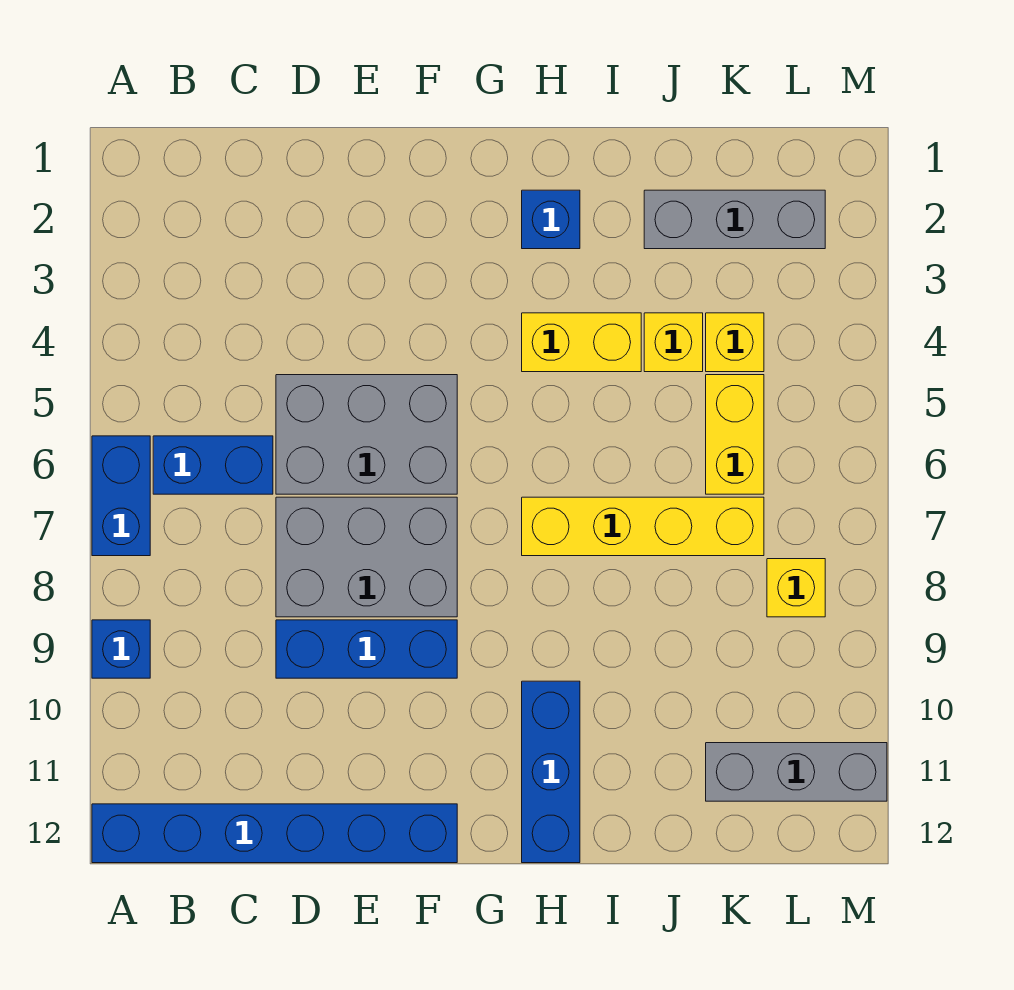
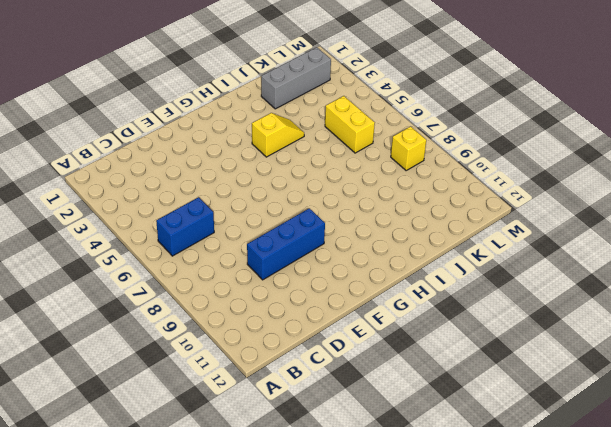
yellow 1x2 slope [252,113,304,157] -> yellow 1x2 brick [522,313,641,372]
none -> blue 1x2 brick [92,436,150,556]
none -> blue 1x1 brick [92,620,150,678]
none -> blue 1x6 brick [92,804,457,863]

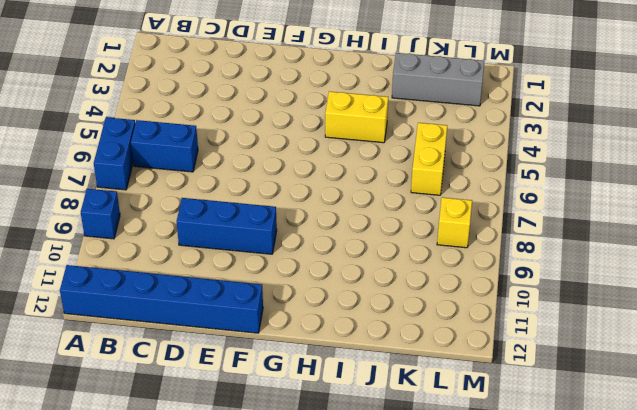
none -> grey 2x3 brick [276,375,457,494]
none -> grey 2x3 brick [276,497,457,617]
none -> blue 1x1 brick [522,190,580,249]

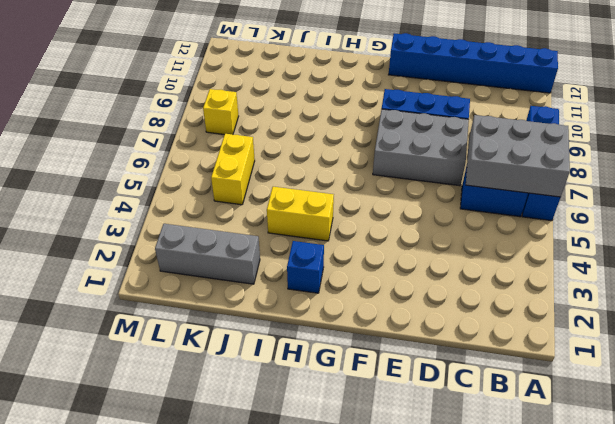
grey 2x3 brick [466,115,570,197] -> grey 2x3 brick moved to [276,375,457,494]
none -> yellow 1x4 brick [522,497,764,556]
none -> blue 1x3 brick [522,681,580,863]
none -> yellow 1x1 brick [644,313,703,372]

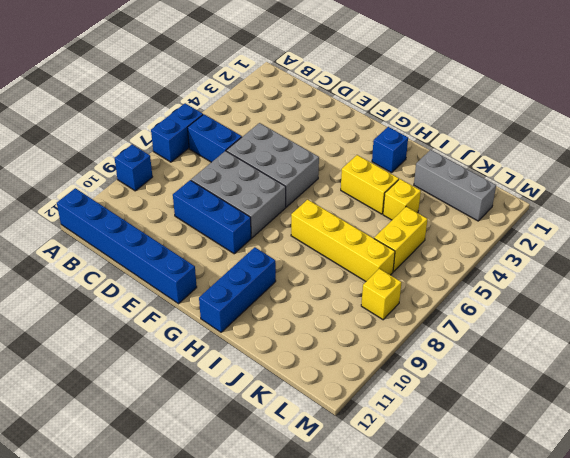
none -> yellow 1x1 brick [706,313,764,372]
none -> grey 1x3 brick [706,743,887,801]

